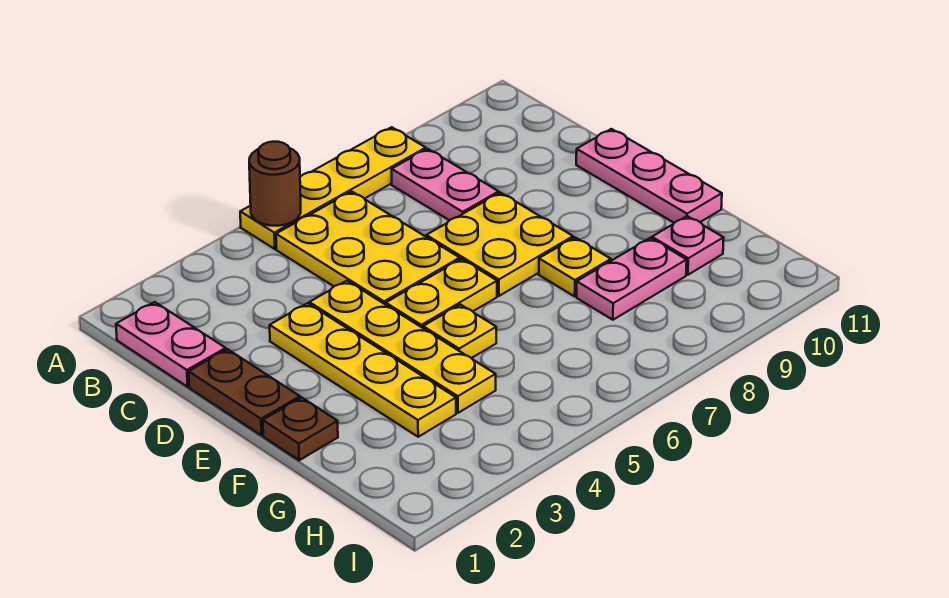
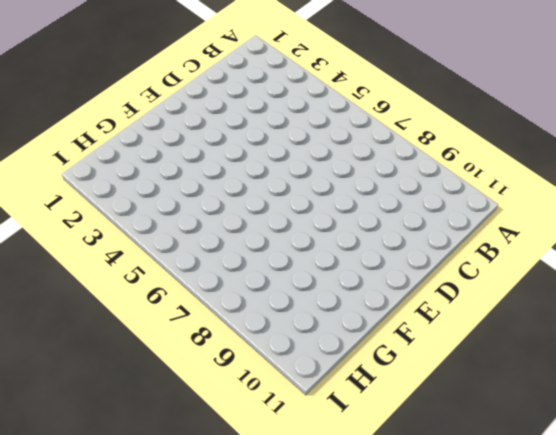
none -> yellow 1x4 plate [240,127,426,249]
none -> pink 1x2 plate [116,302,226,387]
none -> yellow 2x3 plate [276,191,460,305]

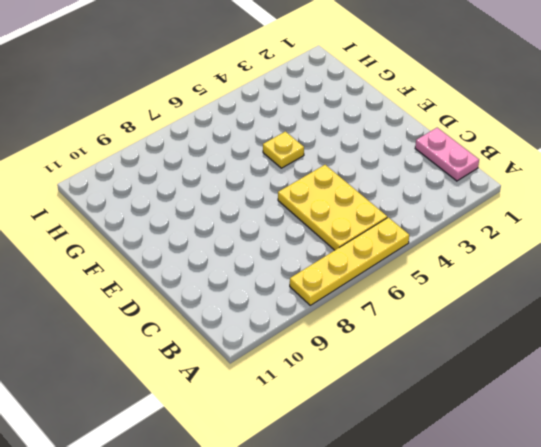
none -> pink 1x2 plate [392,149,499,220]
none -> brown 1x2 plate [189,349,300,435]
none -> yellow 1x4 plate [270,303,456,437]

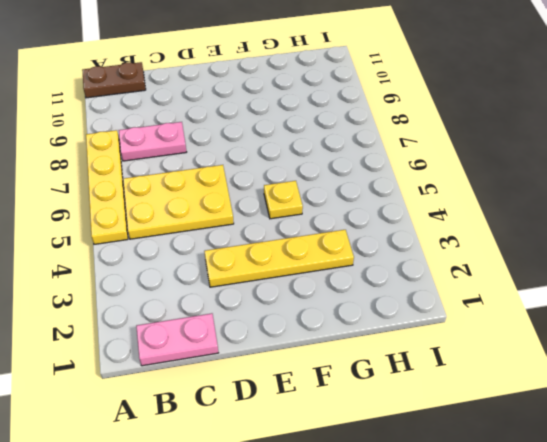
brown 1x2 plate [82,62,146,98] -> brown 1x2 plate moved to [189,349,300,435]
none -> yellow 1x4 plate [309,281,496,413]
none -> yellow 2x2 plate [426,193,573,296]
none -> pink 1x3 plate [576,129,722,223]

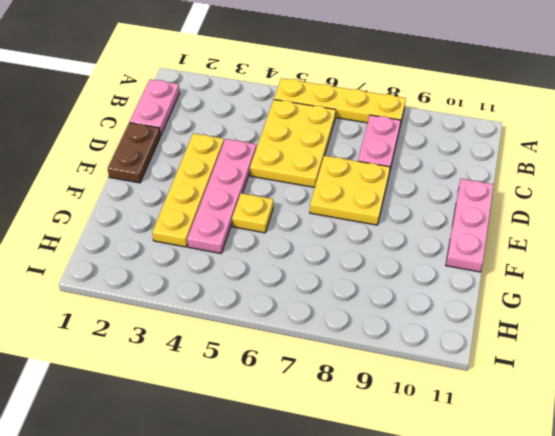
pink 1x4 plate [187,139,256,253] -> yellow 1x4 plate [309,281,496,413]
none -> yellow 1x2 plate [386,259,497,328]
none -> brown 1x1 plate [263,397,338,460]
none -> yellow 1x1 plate [539,237,611,296]

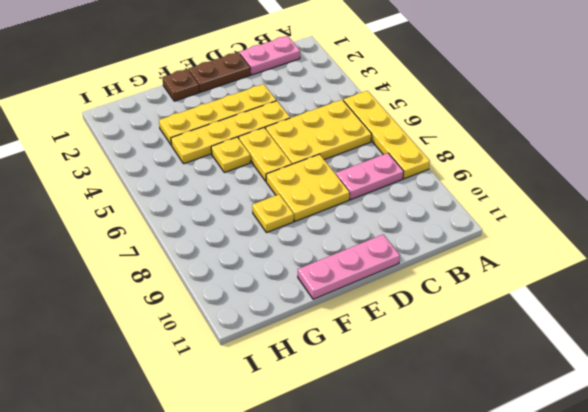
none -> pink 1x2 plate [577,238,687,320]
none -> pink 1x1 plate [652,216,724,275]
none -> brown 1x1 round brick [249,142,301,226]

